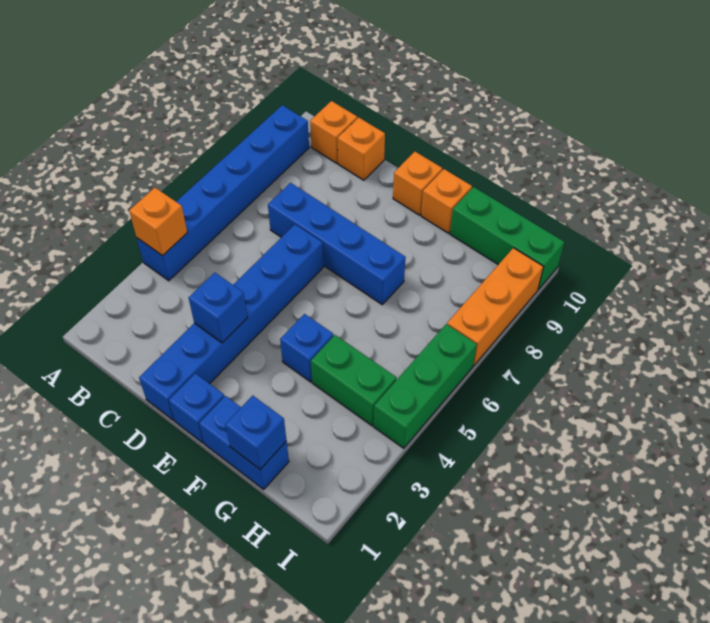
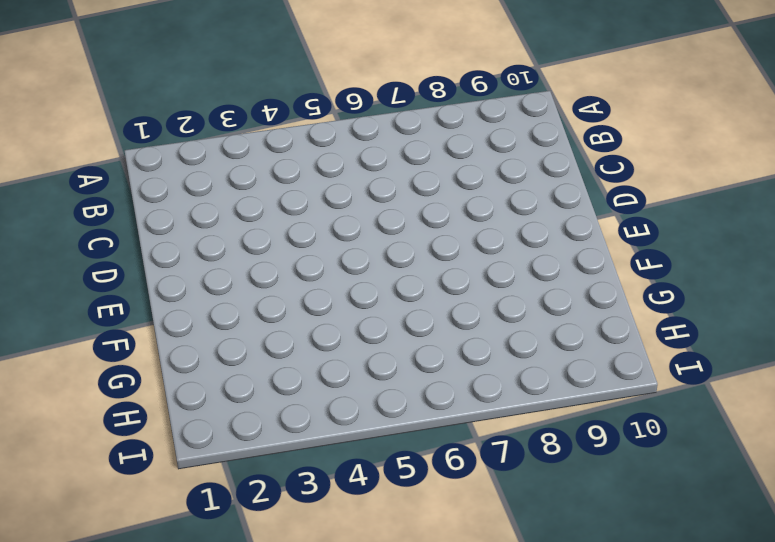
none -> blue 1x6 brick [137,105,309,281]
none -> orange 1x1 brick [310,101,357,163]
none -> blue 1x4 brick [268,183,406,304]

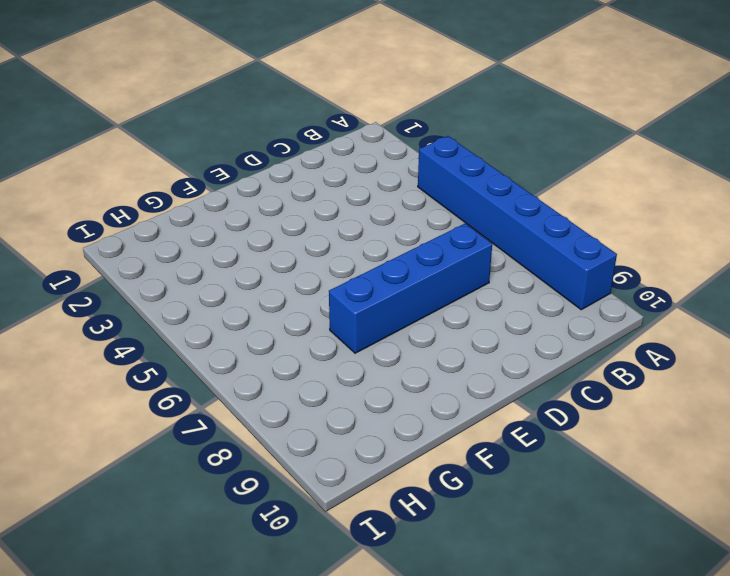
none -> orange 1x1 brick [310,101,357,163]
none -> orange 1x1 brick [338,117,385,180]
none -> blue 1x6 brick [139,225,323,420]

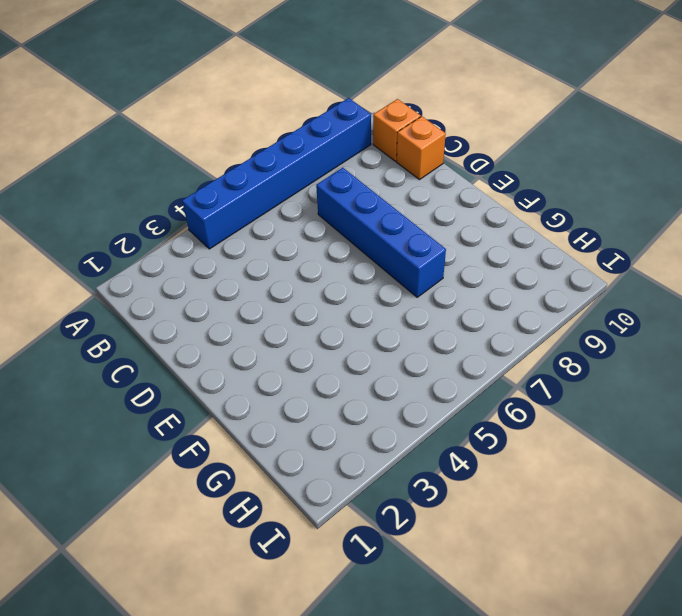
none -> blue 1x6 brick [139,225,323,420]
none -> blue 1x1 brick [169,373,224,443]
none -> orange 1x1 brick [393,152,442,215]

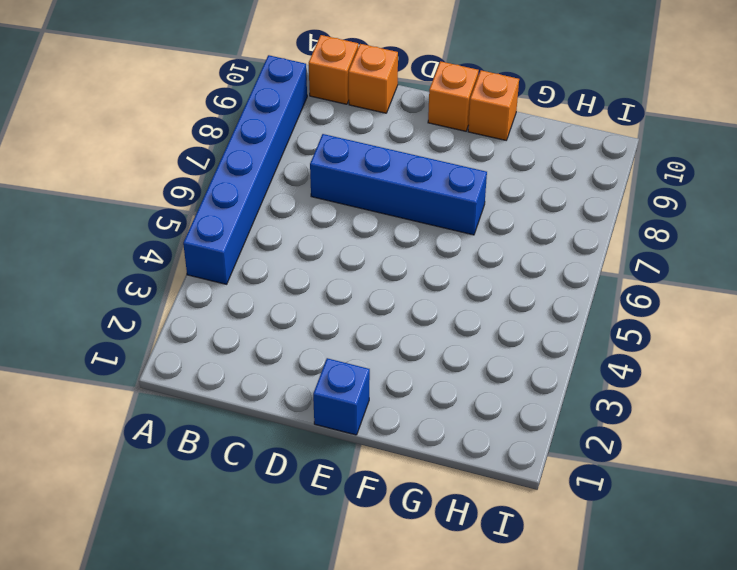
none -> blue 1x6 brick [139,225,323,420]
none -> blue 1x2 brick [199,396,289,489]
none -> blue 1x1 brick [280,314,334,382]

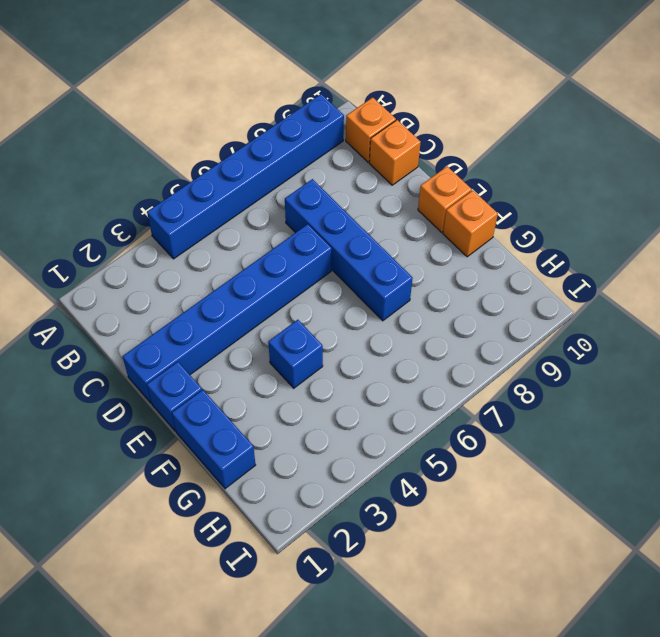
none -> green 1x2 brick [311,335,397,426]
none -> green 1x3 brick [450,187,564,290]
none -> green 1x3 brick [374,324,477,448]

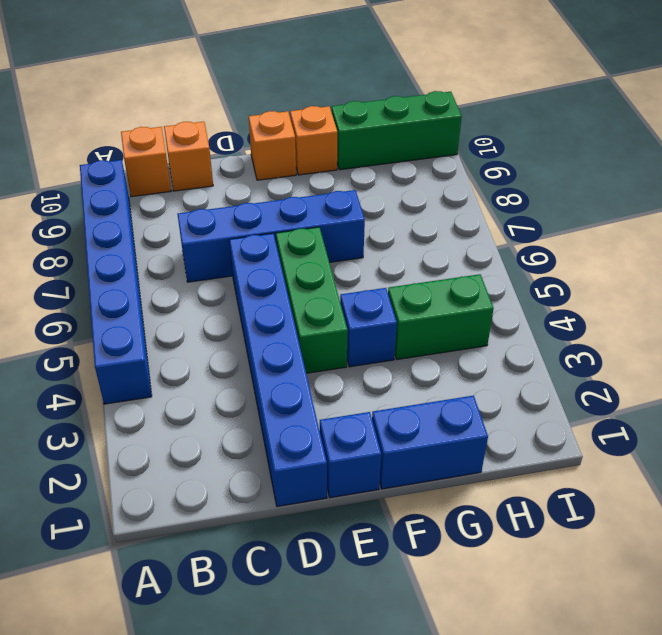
green 1x3 brick [276,227,348,373] -> green 1x3 brick moved to [374,324,477,448]
none -> orange 1x3 brick [447,248,543,366]
none -> orange 1x1 brick [129,188,187,256]
none -> blue 1x1 brick [188,272,247,343]

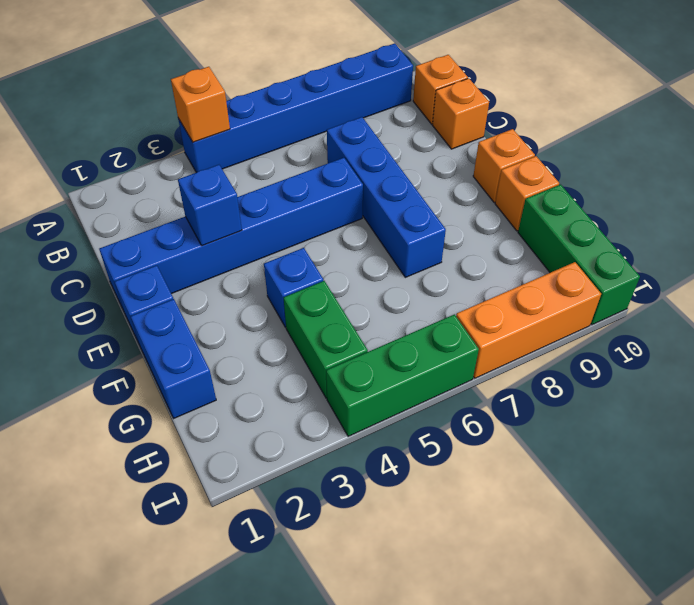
none -> blue 1x1 brick [225,396,286,469]

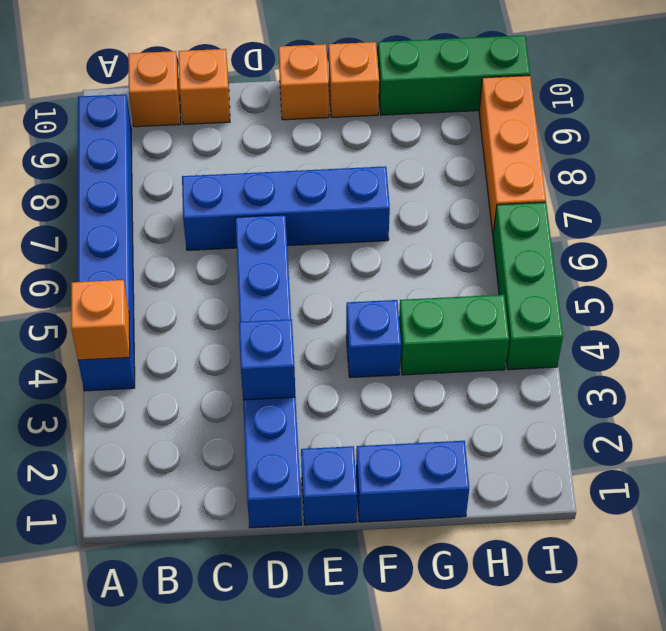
none -> blue 1x1 brick [225,396,286,469]

